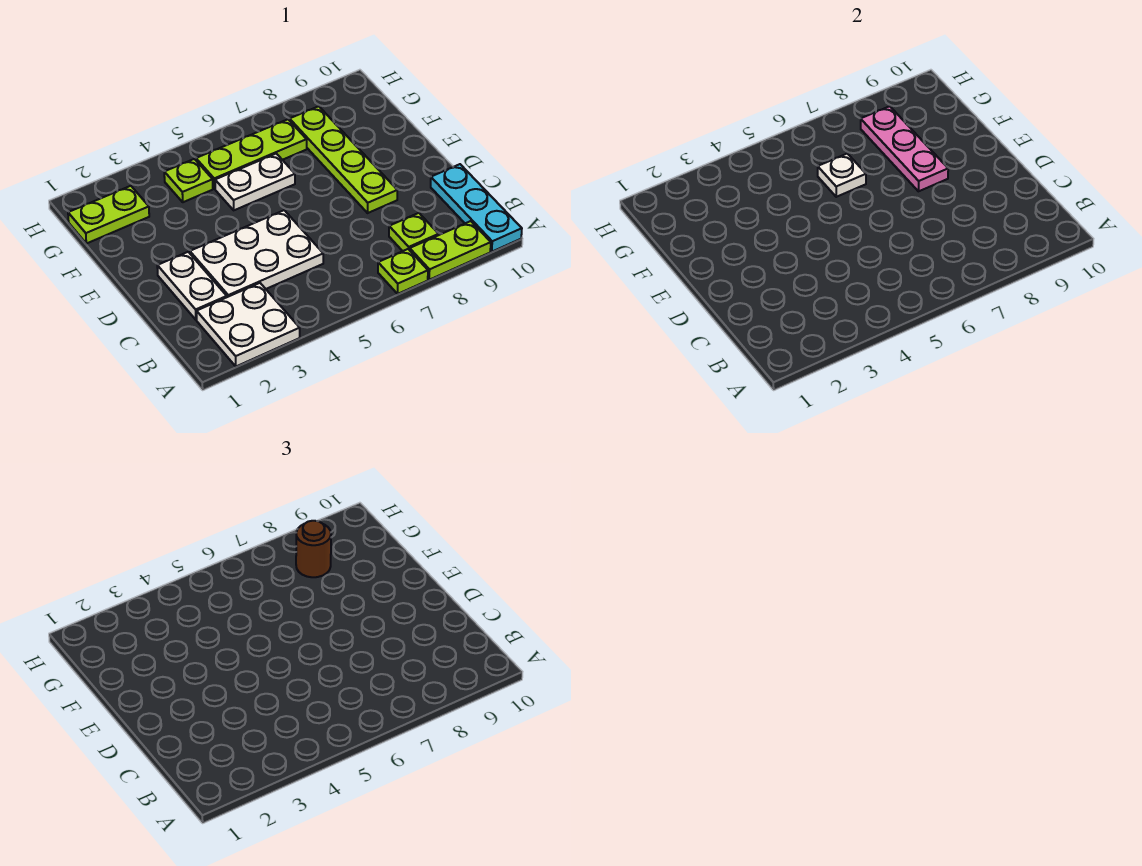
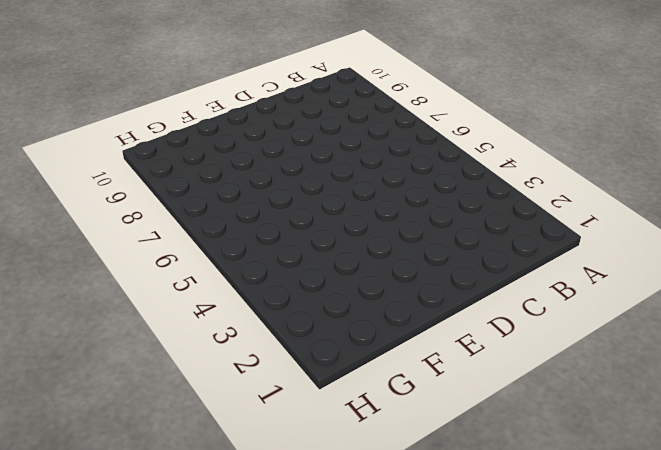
none -> white 2x2 plate [197,283,300,366]
none -> lime 1x1 plate [378,249,428,294]
none -> lime 1x2 plate [410,221,491,280]

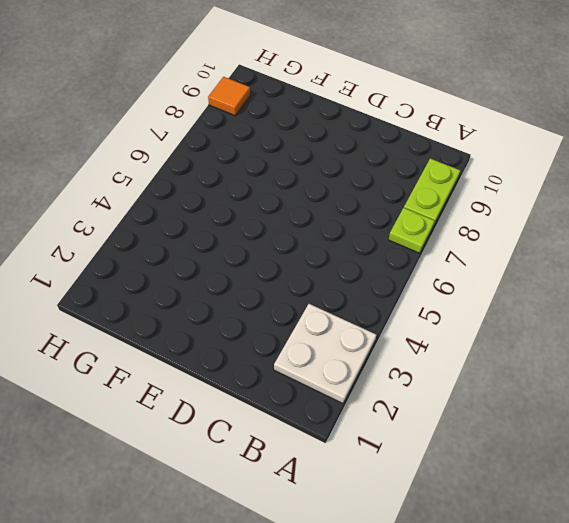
orange 1x1 tile [208,77,250,116] -> none
none -> cyan 1x3 plate [431,164,522,252]
none -> lime 1x1 plate [389,213,439,251]
none -> white 1x2 plate [157,252,227,320]

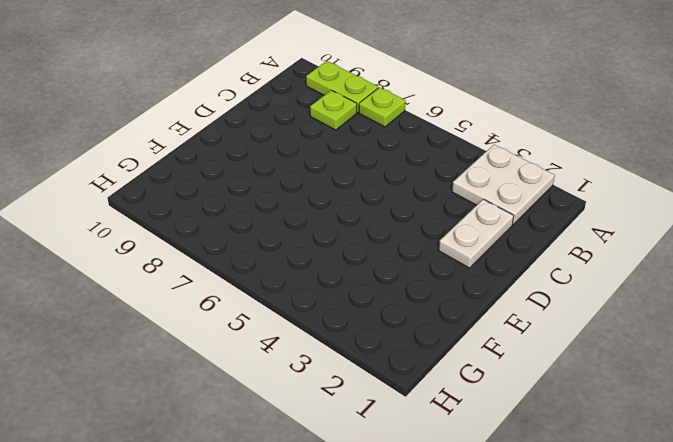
none -> cyan 1x3 plate [431,164,522,252]
none -> white 2x3 plate [190,210,323,297]
none -> lime 1x4 plate [290,106,397,213]

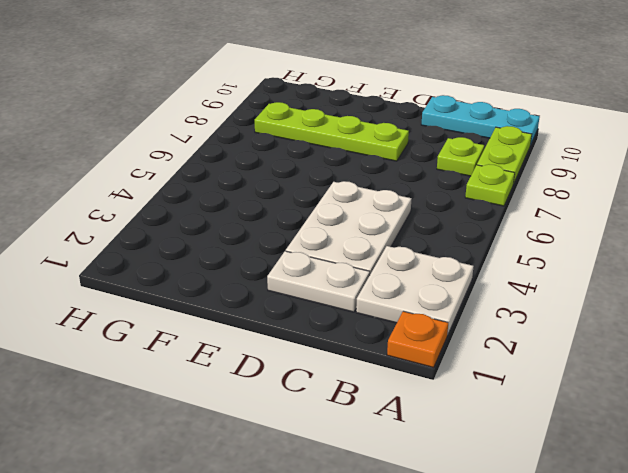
orange 1x1 plate [387,311,448,368] -> none
none -> white 1x2 plate [215,154,295,210]
none -> lime 1x2 plate [68,186,149,243]
none -> lime 1x1 plate [164,159,213,202]

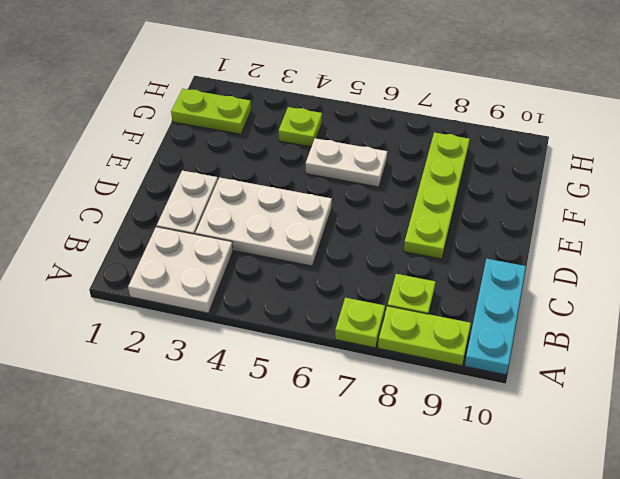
none -> lime 1x3 plate [196,119,307,189]
none -> pink 1x3 plate [861,106,948,191]
none -> white 1x1 plate [818,154,866,197]

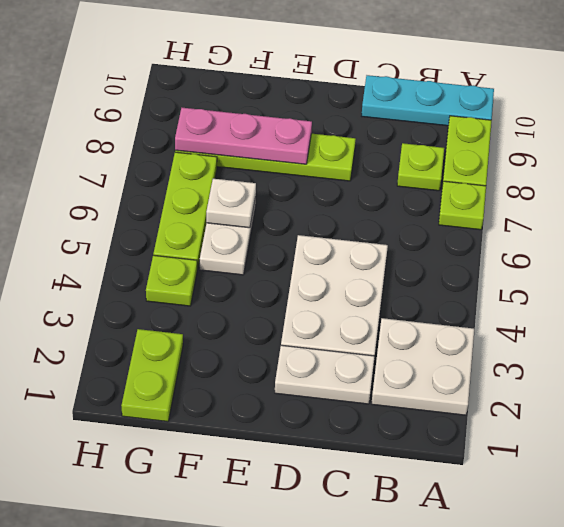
none -> brown 1x1 round brick [296,521,331,577]

